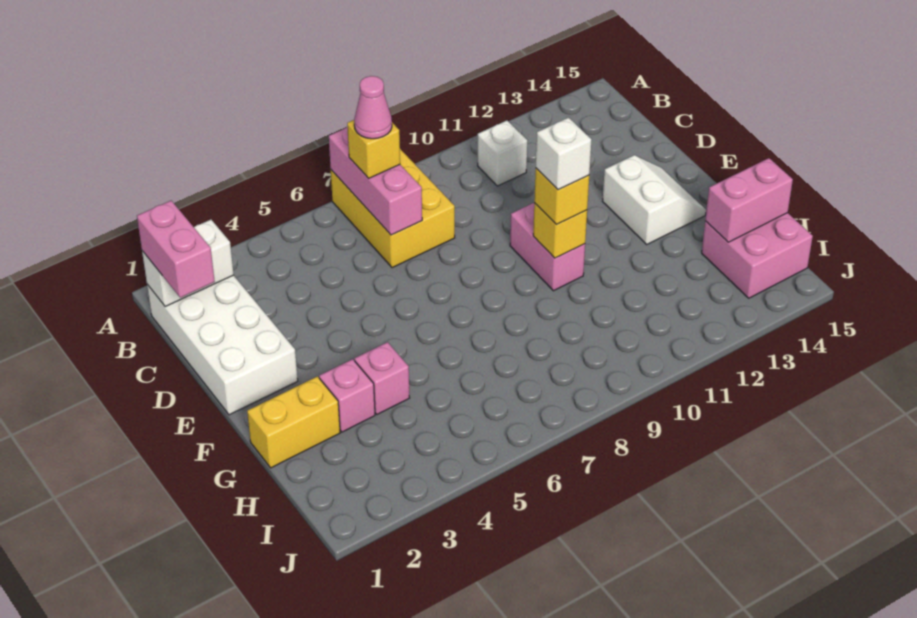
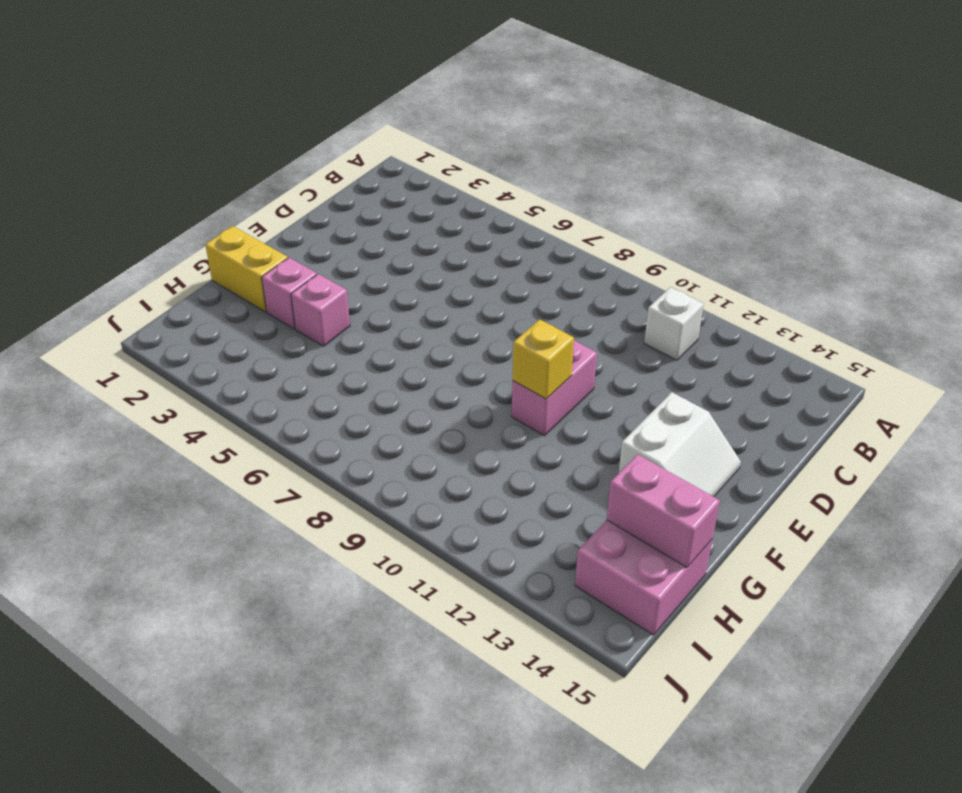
none -> yellow 2x3 brick [331,149,455,268]
none -> white 2x4 brick [147,275,298,415]
none -> pink 1x3 brick [329,127,422,235]

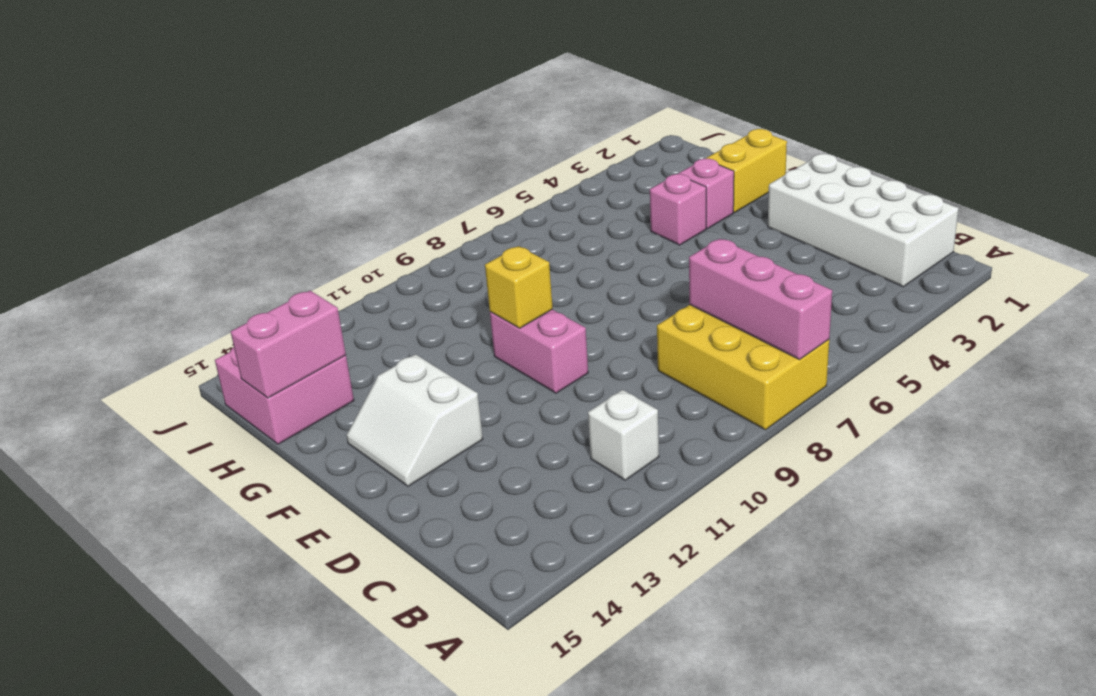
none -> white 1x2 brick [142,220,234,307]
none -> pink 1x2 brick [137,201,215,298]
none -> yellow 1x1 brick [347,120,400,178]

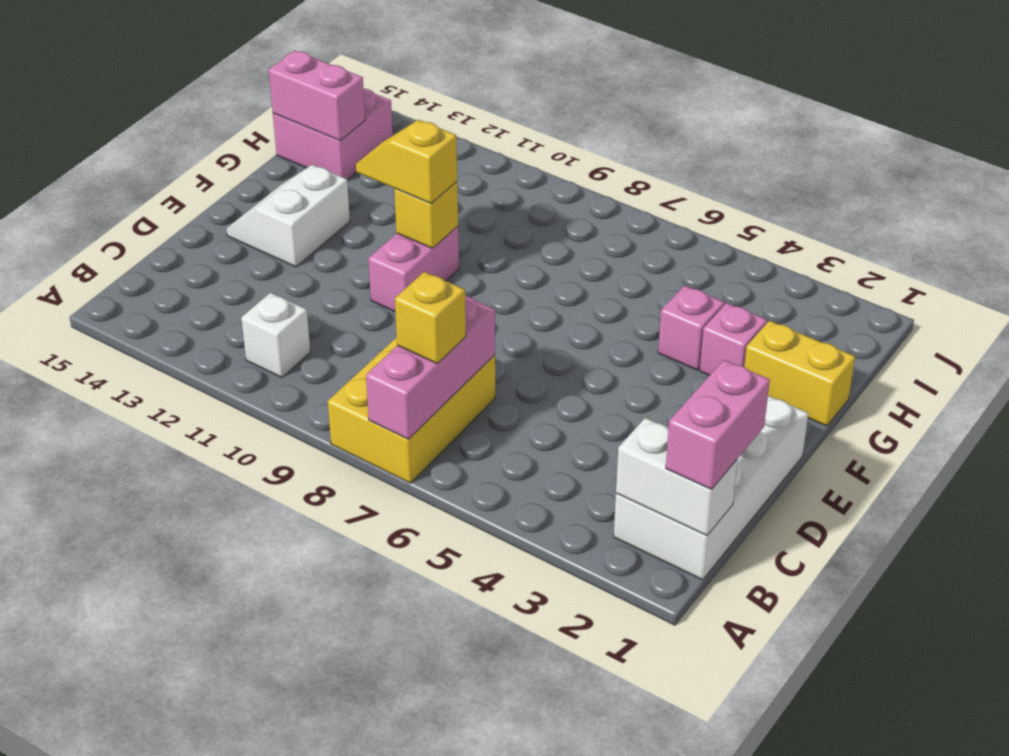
yellow 1x2 slope [356,120,457,203] -> yellow 1x1 brick [534,168,589,225]
none -> pink 1x1 cone [354,76,392,139]
none -> white 1x1 brick [536,118,591,190]

